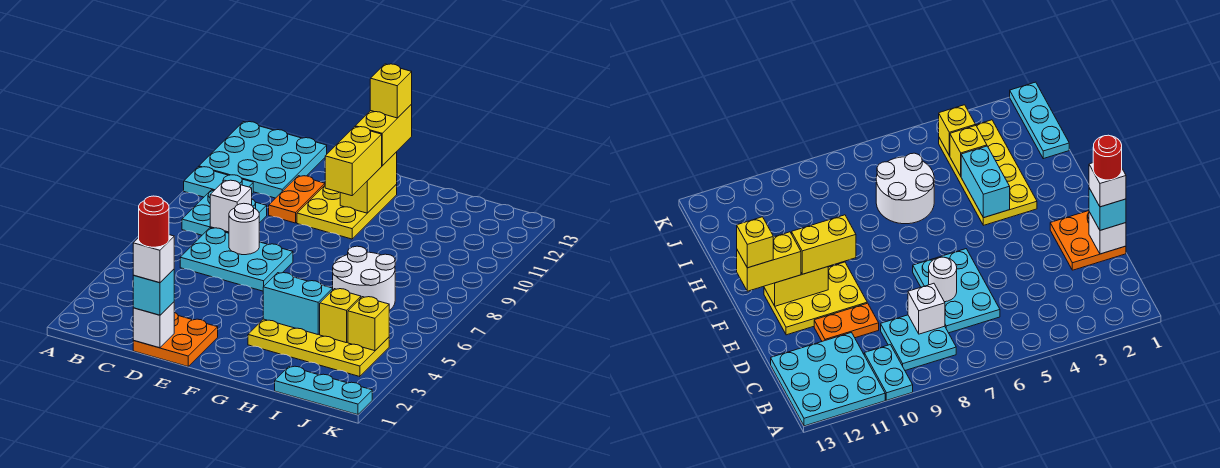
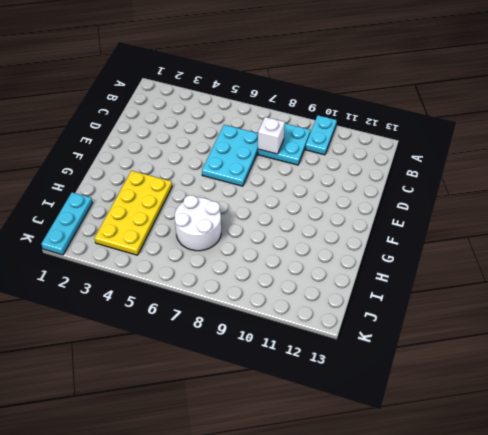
none -> cyan 3x3 plate [199,122,327,198]
none -> orange 2x2 plate [133,312,218,366]
none -> orange 1x2 plate [269,176,325,223]

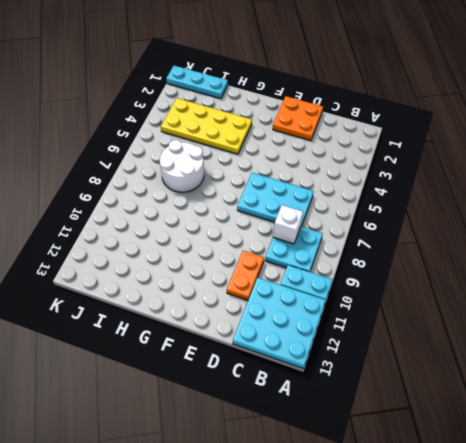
none -> yellow 2x3 plate [297,185,397,239]
none -> white 1x1 brick [133,302,174,348]
none -> white 1x1 round brick [229,203,259,255]

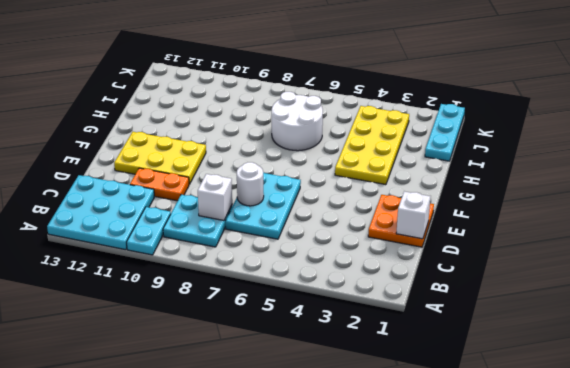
none -> yellow 1x2 brick [340,152,397,213]
none -> cyan 1x2 brick [263,273,333,334]
none -> yellow 1x1 brick [320,289,361,343]

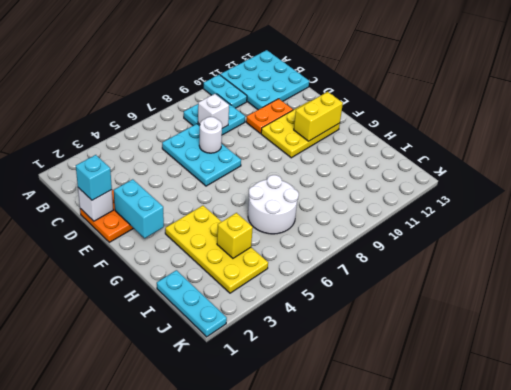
cyan 1x2 brick [114,179,164,238] -> cyan 1x2 brick moved to [263,273,333,334]
none -> yellow 1x1 brick [348,297,389,351]
none -> yellow 1x2 brick [325,127,382,196]
none -> yellow 1x2 brick [355,104,412,166]

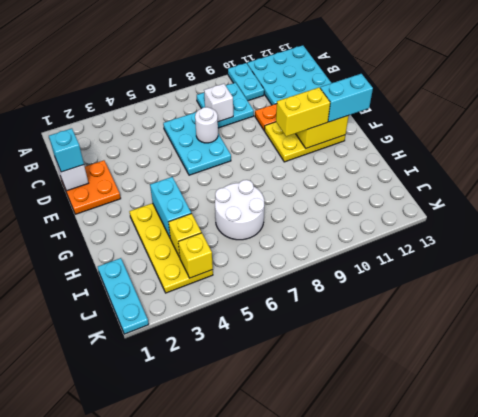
cyan 1x2 brick [320,74,373,122] -> yellow 1x2 brick [355,104,412,166]
none -> white 1x1 brick [133,235,174,283]
none -> yellow 1x1 brick [370,64,412,118]
none -> red 1x1 round brick [139,196,169,247]

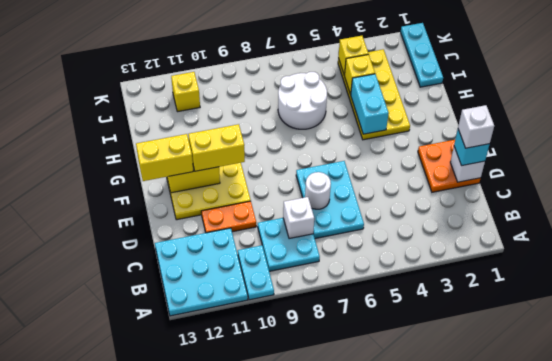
yellow 1x1 brick [171,72,200,112] -> yellow 1x1 brick moved to [370,64,412,118]
none -> red 1x1 round brick [139,196,169,247]

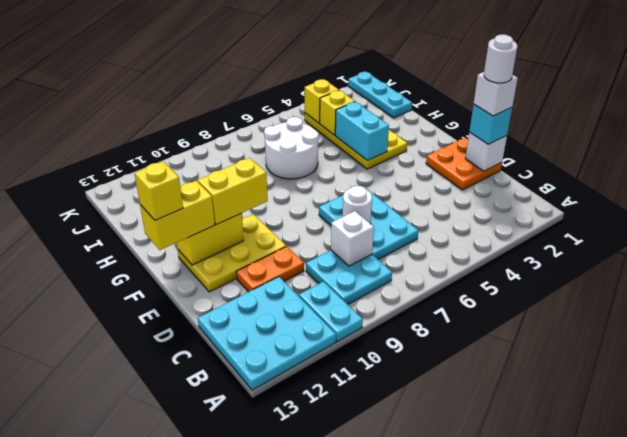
white 1x1 round brick [484,35,517,83] -> red 1x1 round brick [139,196,169,247]

